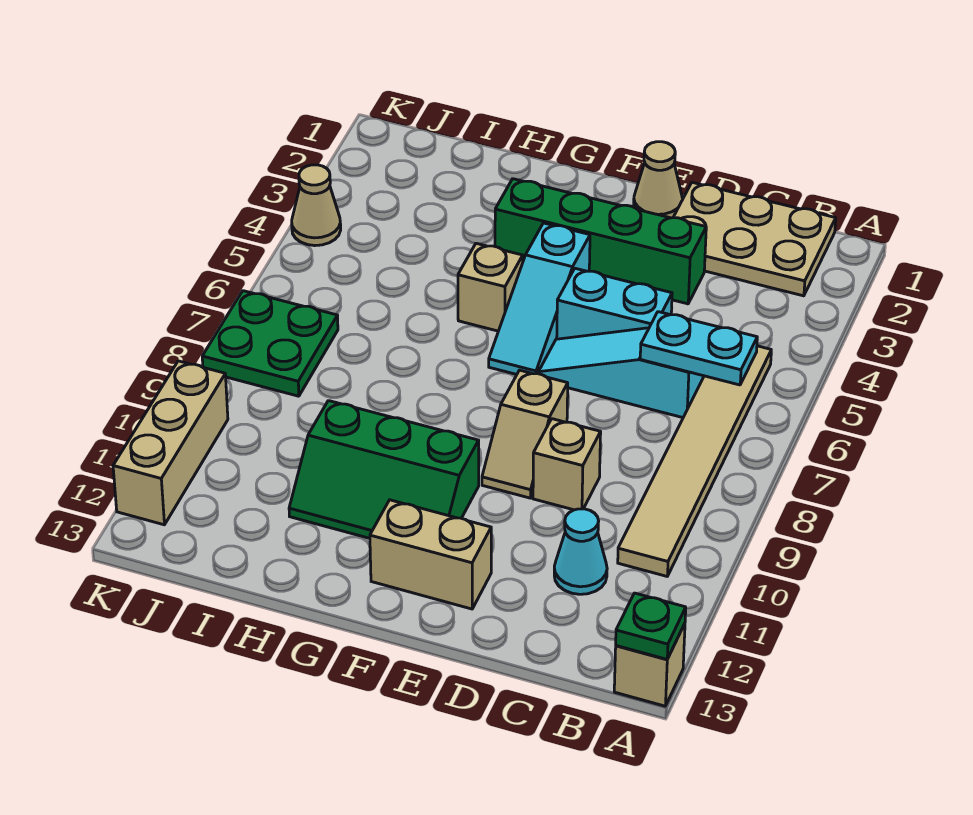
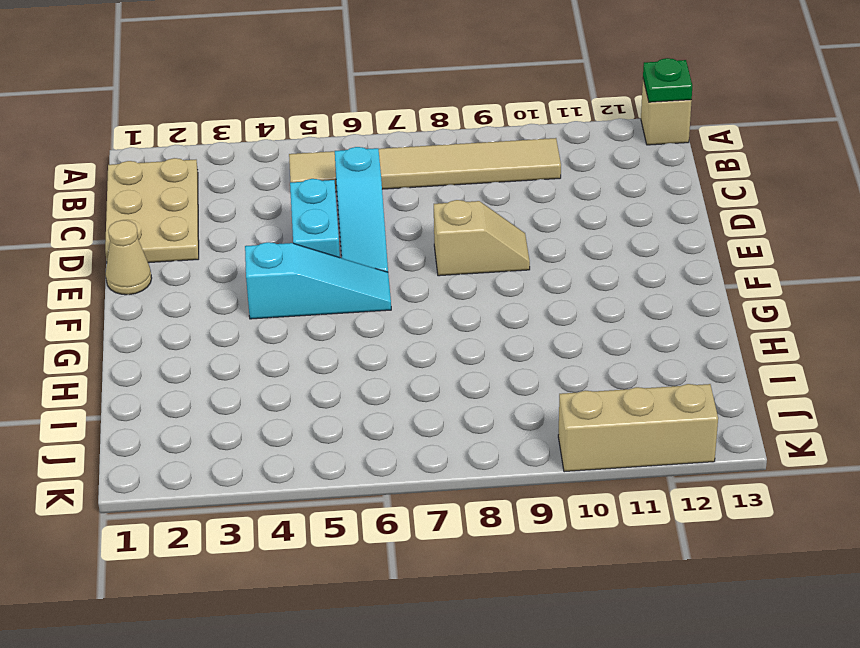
none -> cyan 1x1 cone [554,509,607,594]
none -> green 1x4 brick [495,179,706,304]
none -> tan 1x1 brick [533,419,601,510]

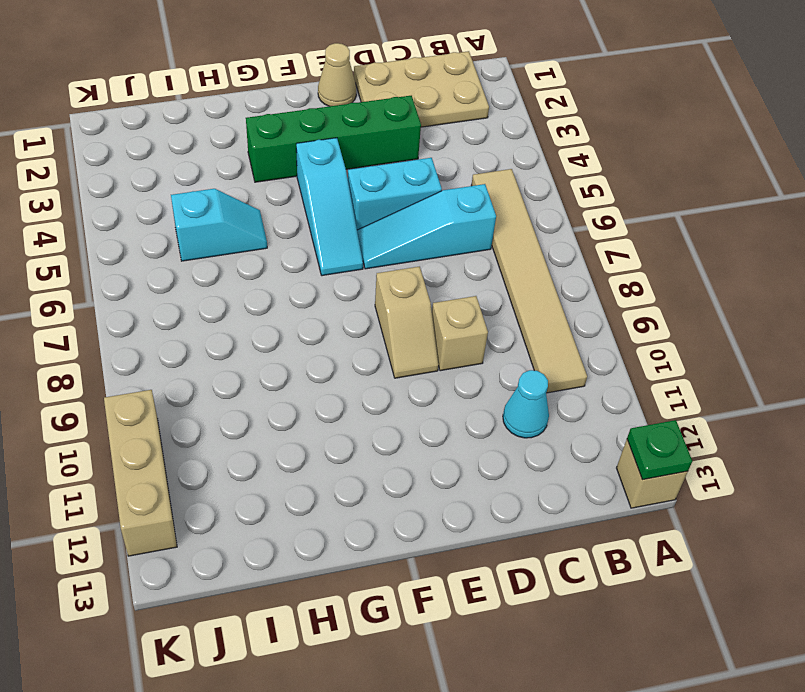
cyan 1x2 slope [171,189,267,261] -> none
none -> tan 1x2 brick [370,500,491,609]
none -> green 2x3 slope [289,401,479,538]
none -> tan 1x1 brick [458,243,523,331]

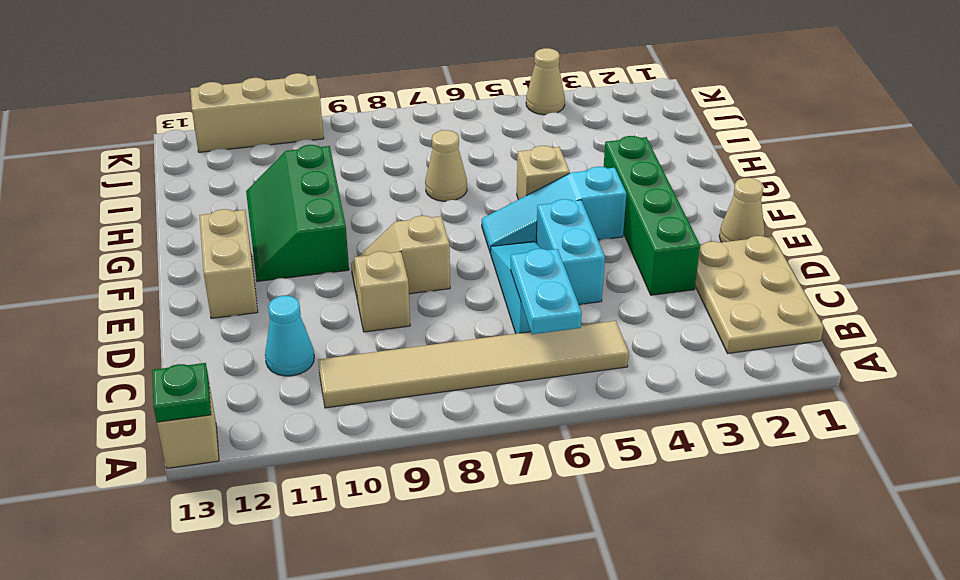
tan 1x1 cone [425,130,467,201] -> none
none -> green 2x2 plate [202,291,338,396]

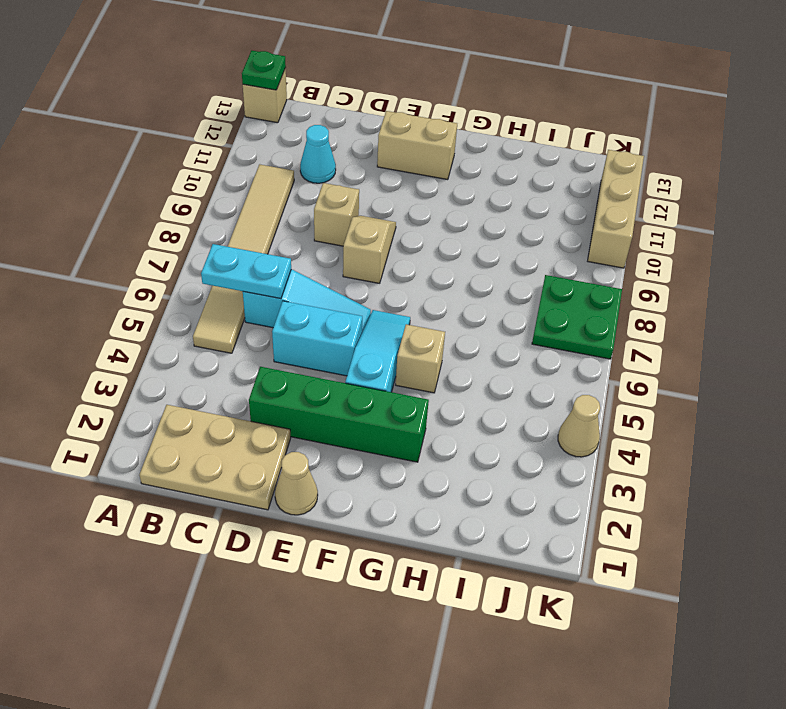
none -> green 2x3 slope [289,401,479,538]

